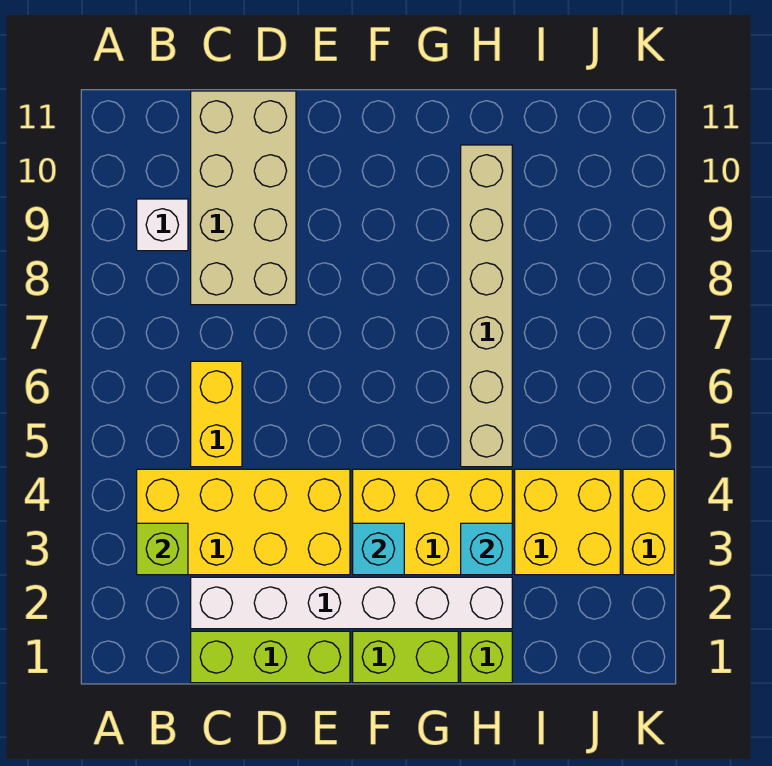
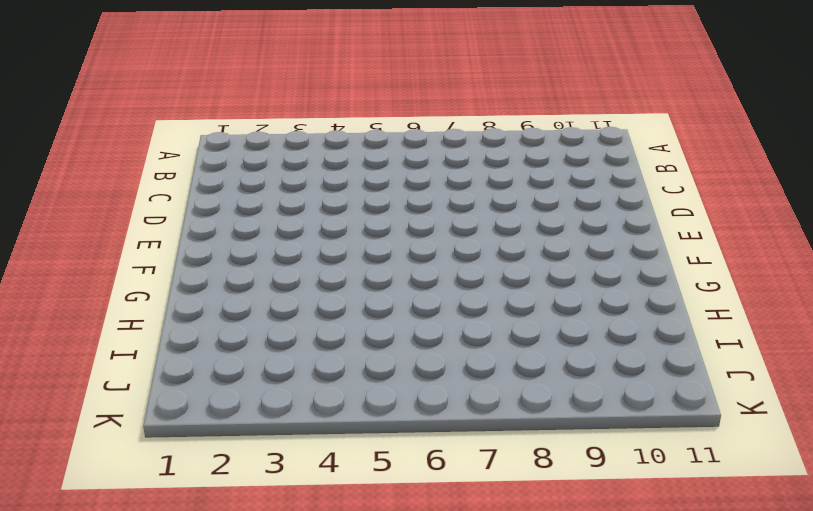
none -> yellow 2x4 brick [137,469,350,575]
none -> white 1x1 brick [137,199,188,251]
none -> lime 1x3 brick [191,631,350,683]

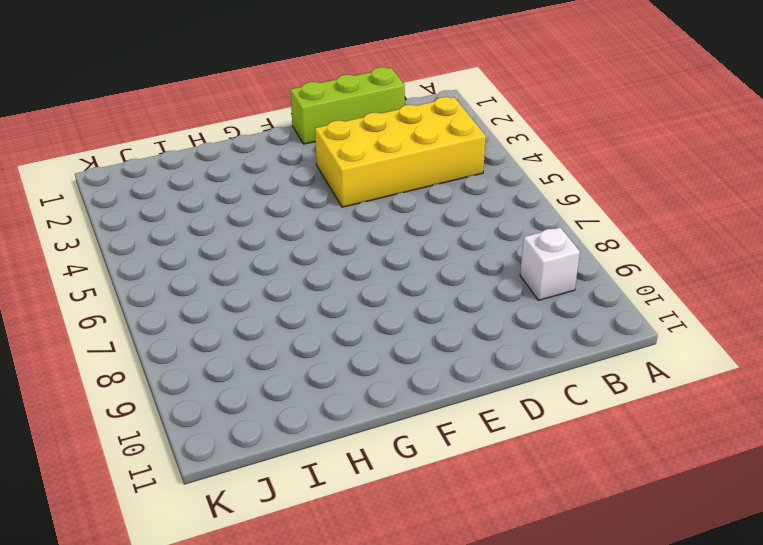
none -> white 1x6 brick [191,577,512,629]
none -> yellow 1x2 brick [191,361,242,467]
none -> tan 2x4 brick [191,91,296,305]

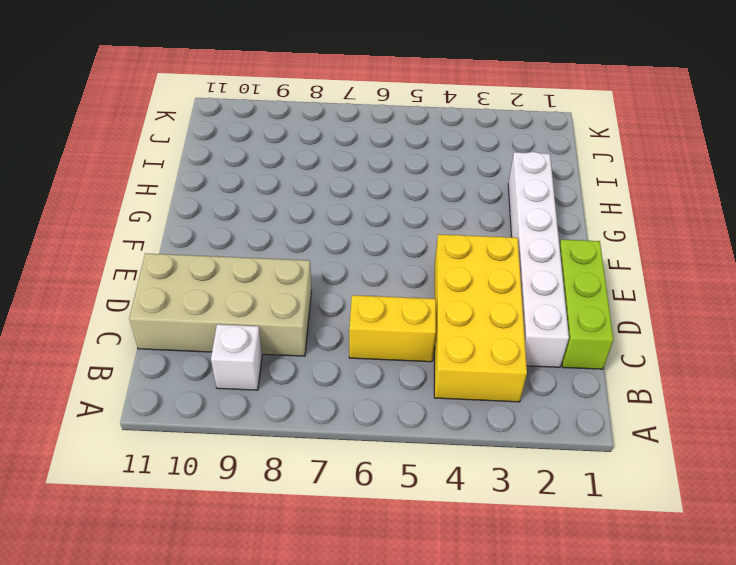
none -> lime 1x2 brick [353,631,458,683]
none -> yellow 2x3 brick [353,469,512,575]
none -> lime 1x1 brick [461,631,512,683]

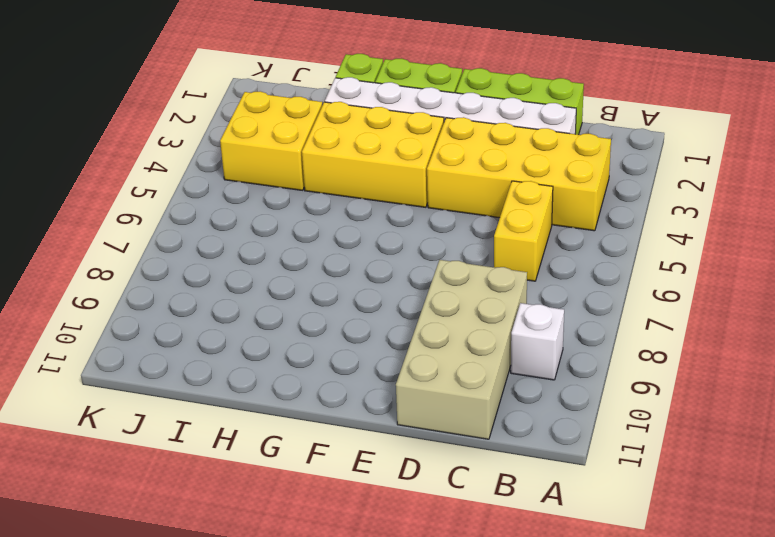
none -> tan 1x6 brick [461,145,512,467]
none -> yellow 1x2 brick [623,469,674,575]
none -> lime 1x1 brick [137,523,188,575]

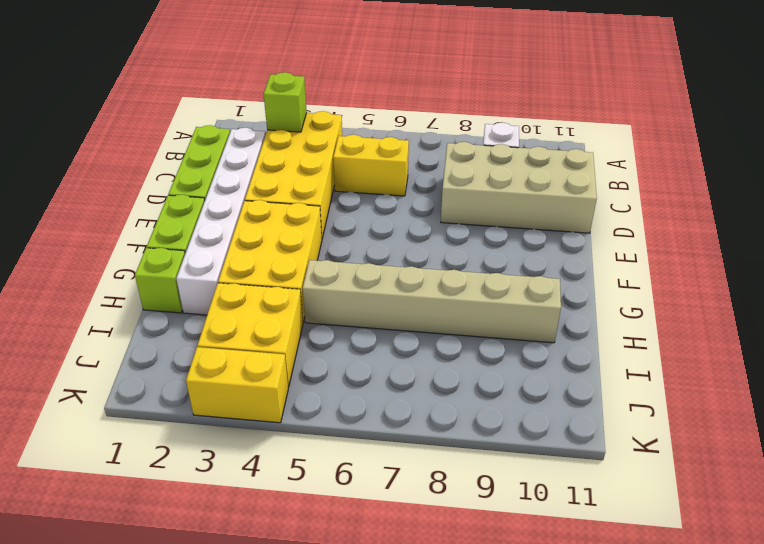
none -> cyan 1x1 brick [353,523,404,575]
none -> cyan 1x1 brick [461,523,512,575]

